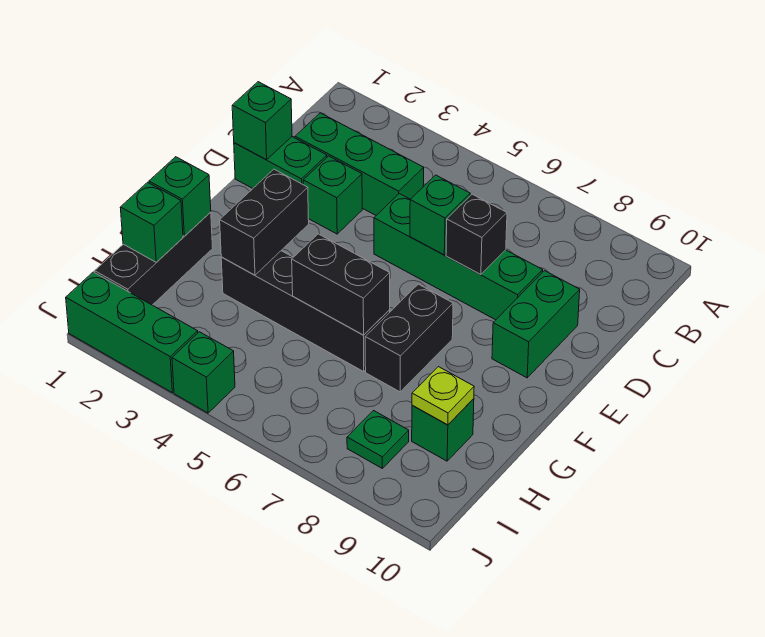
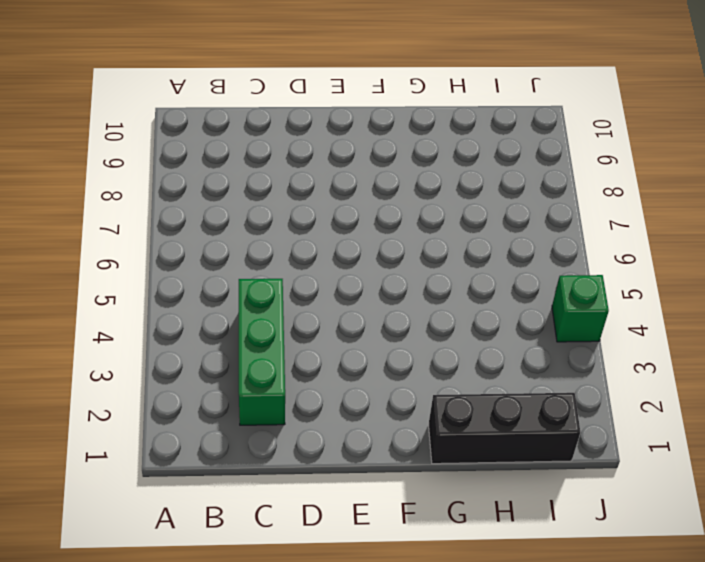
none -> green 1x2 brick [234,137,327,188]
none -> green 1x1 brick [303,156,362,234]
none -> green 1x4 brick [374,194,543,320]

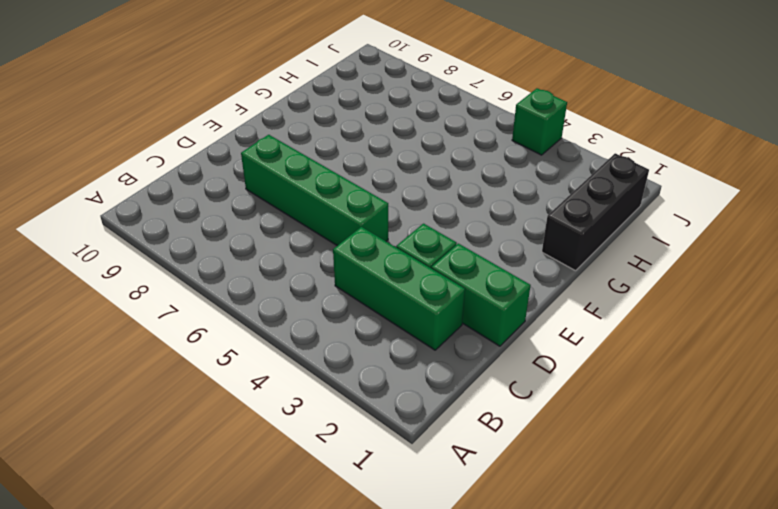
none -> green 1x2 brick [492,271,580,378]
none -> black 1x2 brick [365,284,453,392]
none -> black 1x4 brick [221,251,390,371]

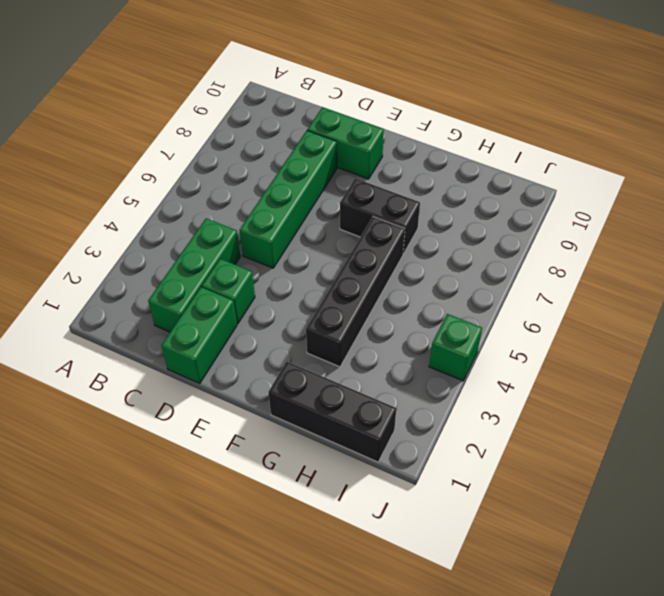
none -> green 1x1 brick [412,399,474,461]
none -> green 1x1 plate [347,411,409,468]
none -> green 1x3 brick [66,272,198,393]

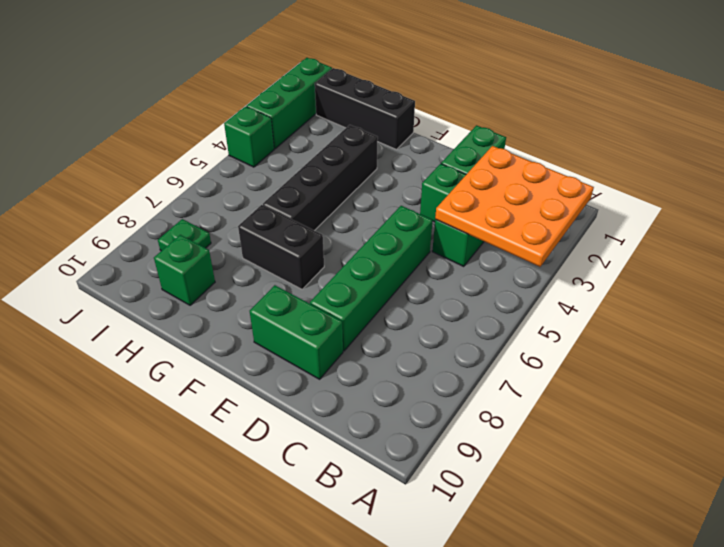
orange 3x3 plate [435,146,594,267] -> none
none -> green 1x1 brick [232,82,292,160]
none -> green 1x1 brick [410,175,470,255]
none -> black 1x1 brick [446,194,507,274]

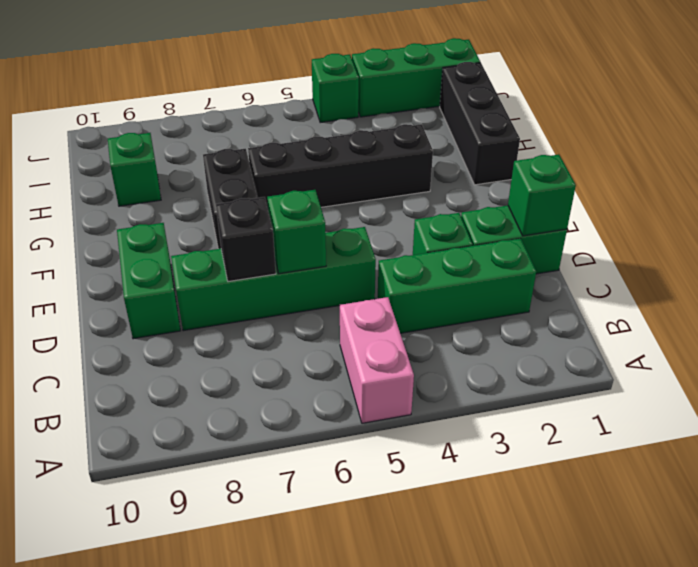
pink 1x2 brick [340,297,414,423] -> none
none -> green 1x1 plate [347,411,409,468]
none -> black 1x2 brick [220,169,309,275]
none -> green 1x1 brick [149,157,211,236]

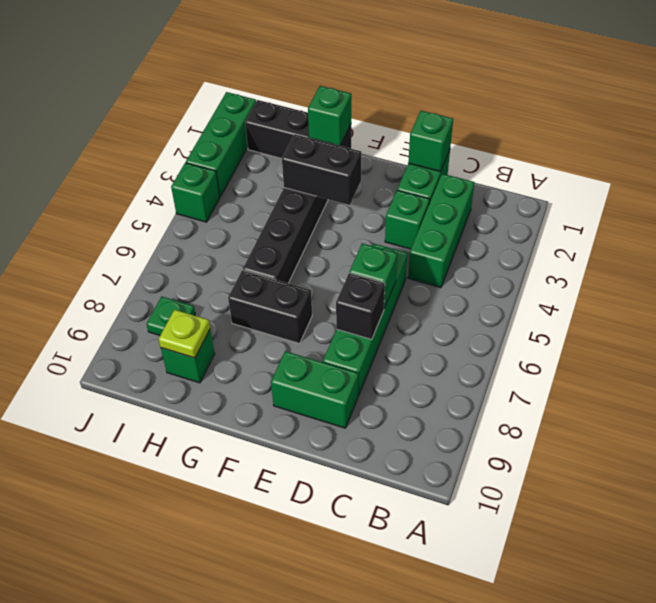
none -> black 1x2 brick [292,234,390,335]
none -> green 1x1 brick [120,182,183,262]

